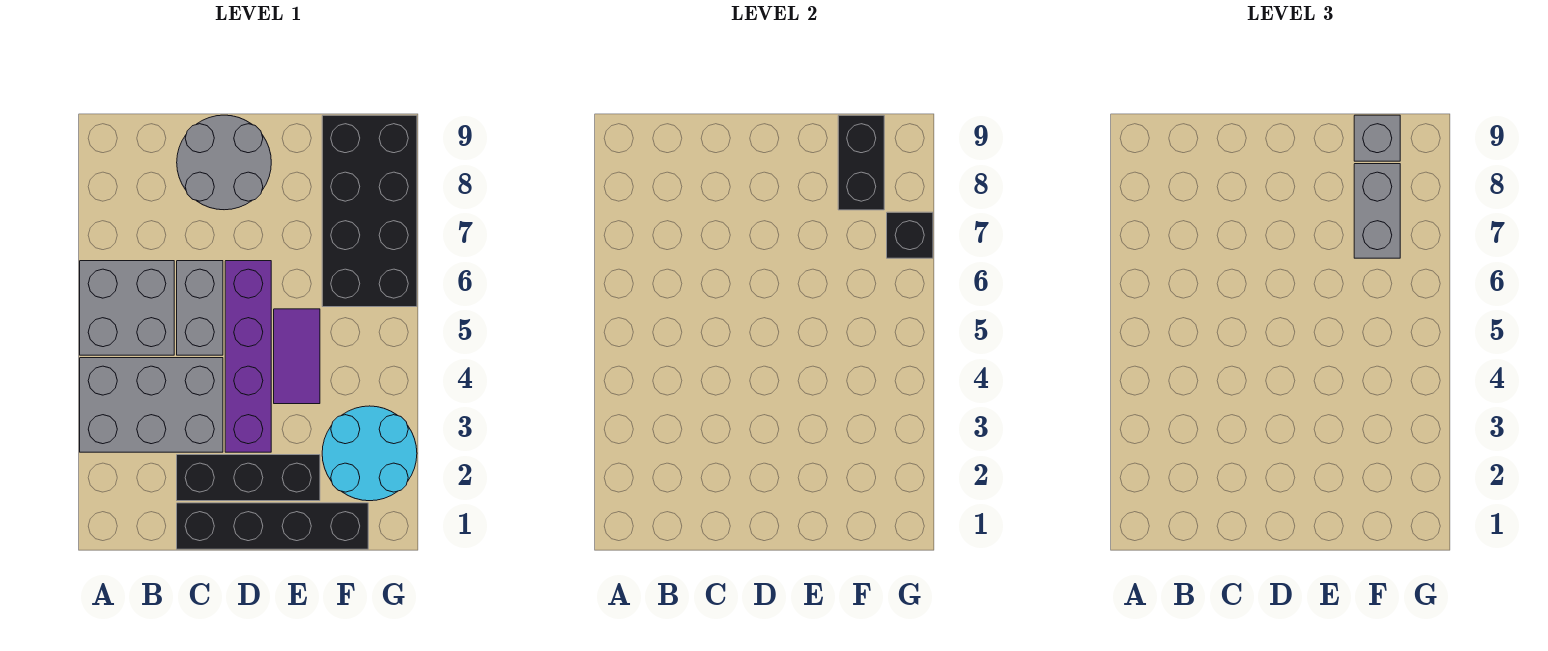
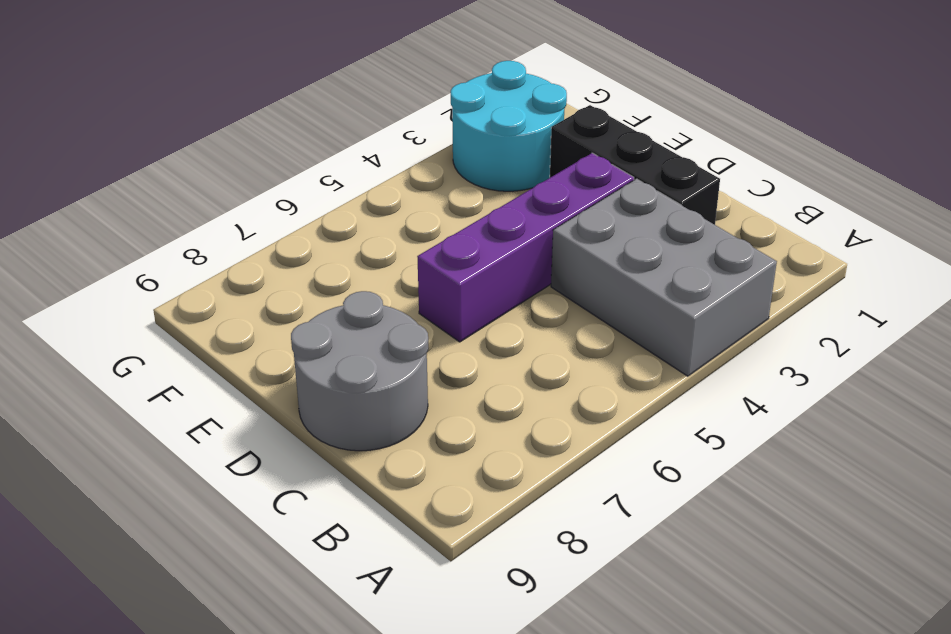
none -> grey 2x2 brick [80,261,174,355]
none -> black 1x4 brick [177,503,368,549]
none -> grey 1x2 brick [177,261,223,355]

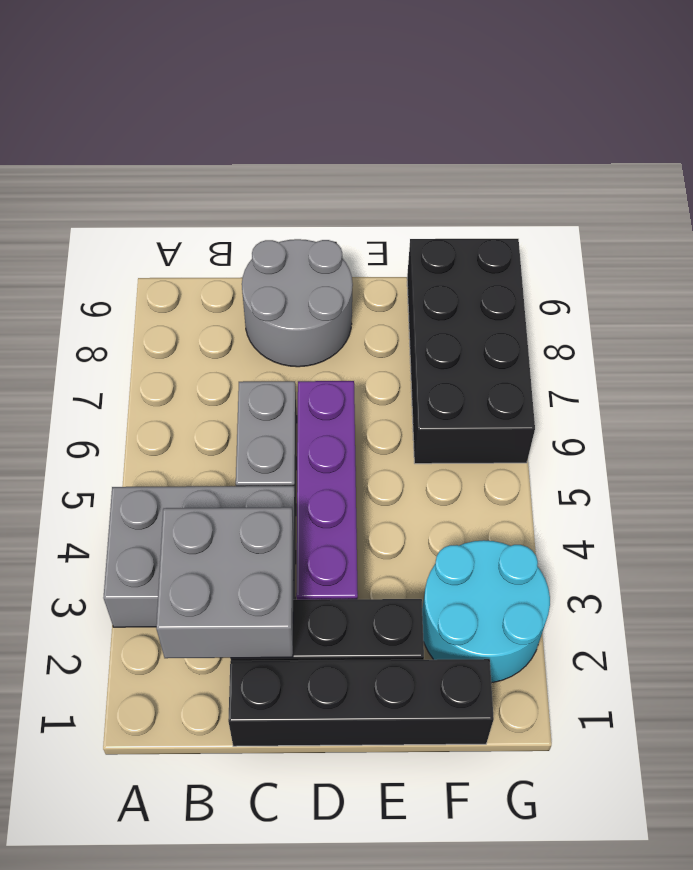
grey 2x2 brick [156,507,294,658] -> grey 2x2 brick moved to [80,261,174,355]
none -> purple 1x2 tile [274,309,320,404]
none -> black 1x2 brick [838,115,884,210]
none -> black 1x1 brick [887,212,933,258]

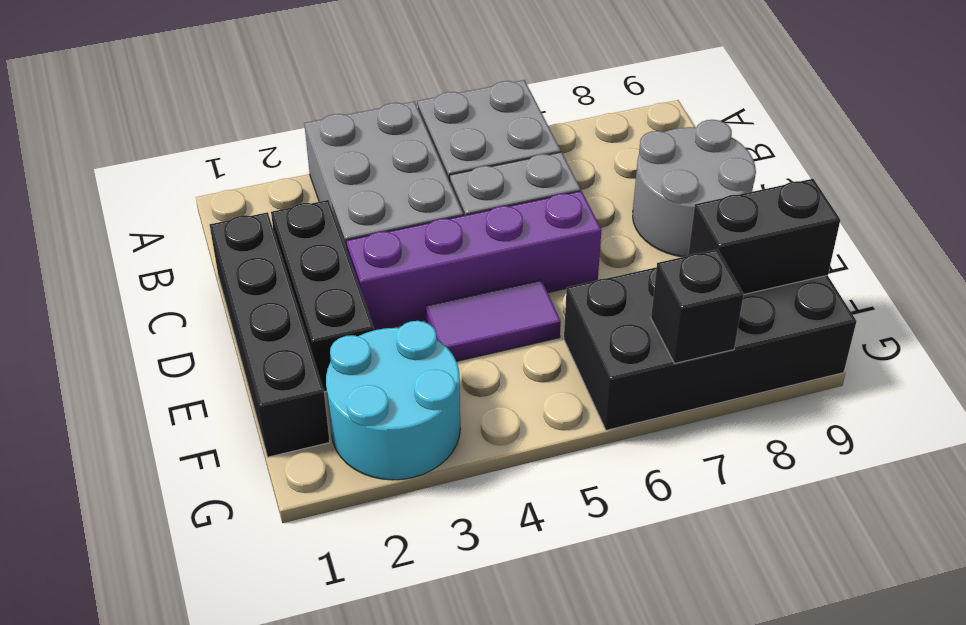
none -> grey 1x2 brick [1354,164,1400,258]
none -> grey 1x1 brick [1354,115,1400,161]

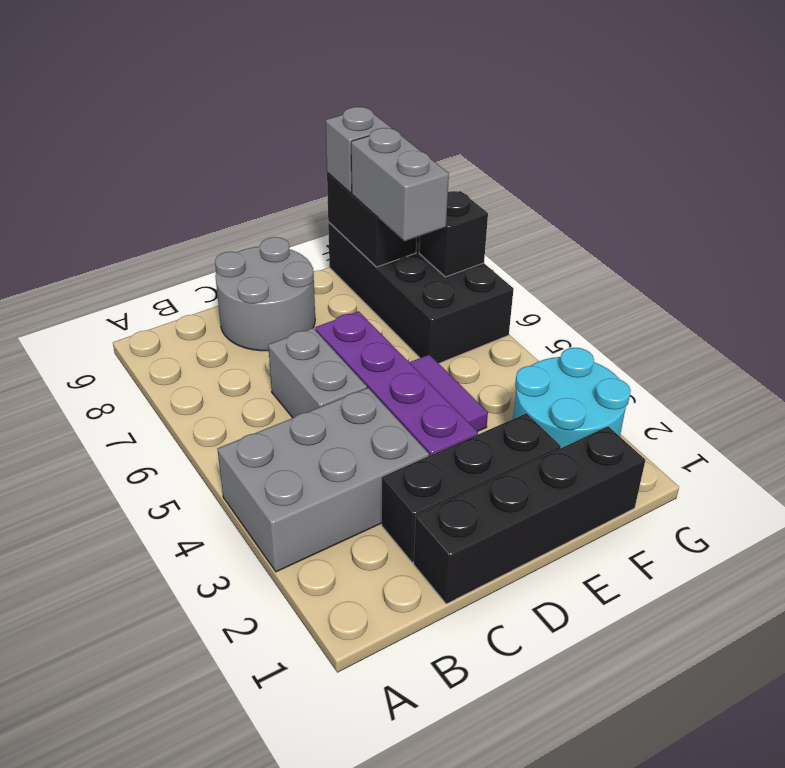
none -> grey 2x2 brick [80,261,174,355]

